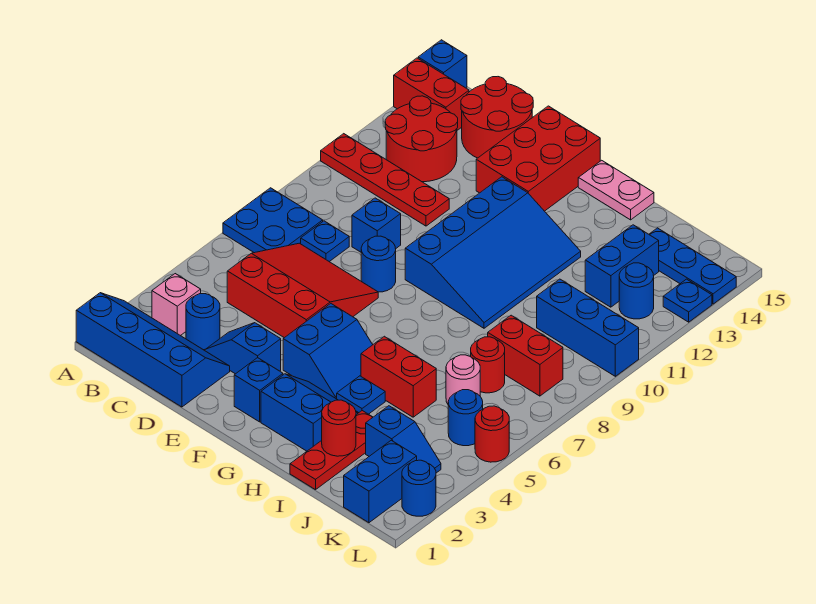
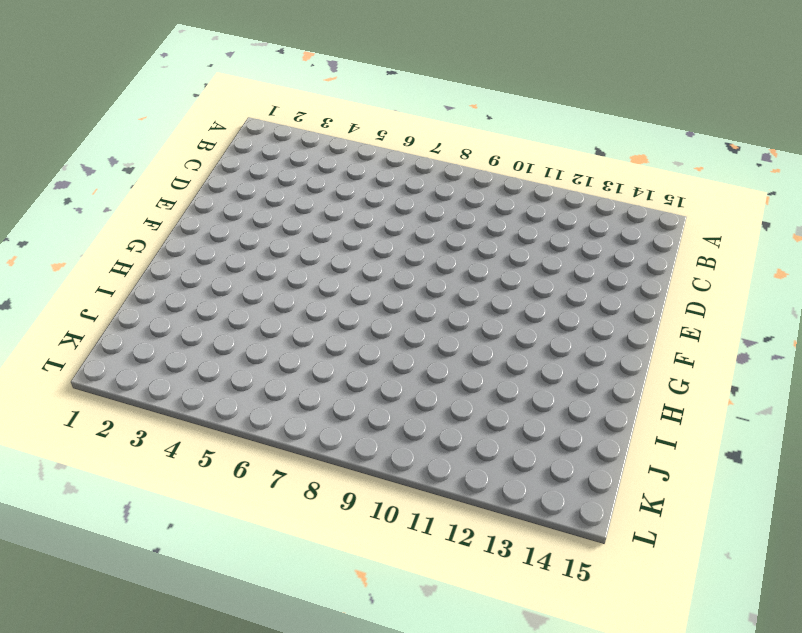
none -> blue 2x4 slope [76,293,230,407]
none -> blue 2x2 plate [223,188,323,253]
none -> red 1x4 plate [321,134,449,226]
none -> red 1x2 brick [394,58,469,130]

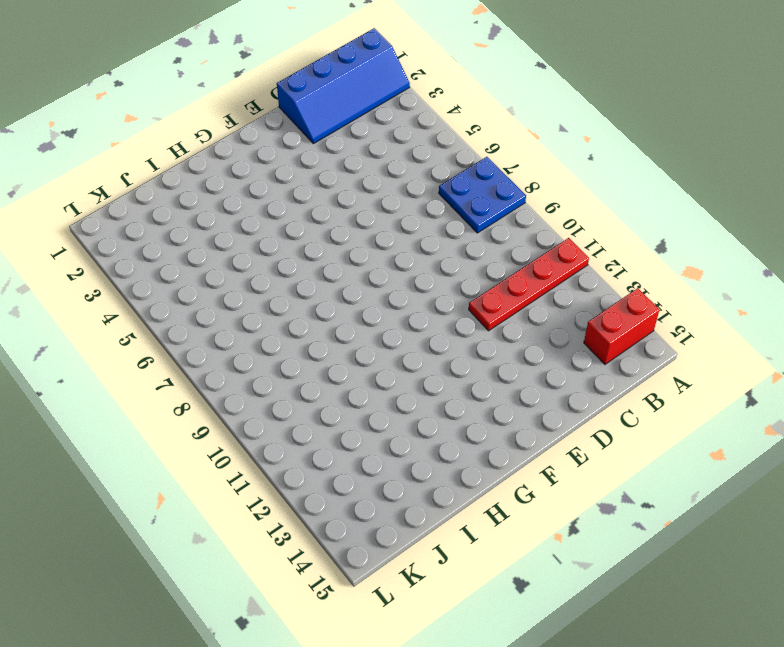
none -> blue 1x1 brick [418,40,467,88]
none -> pink 1x1 brick [152,274,201,336]
none -> red 2x2 round brick [385,96,458,182]
none -> blue 1x1 round brick [186,294,220,350]

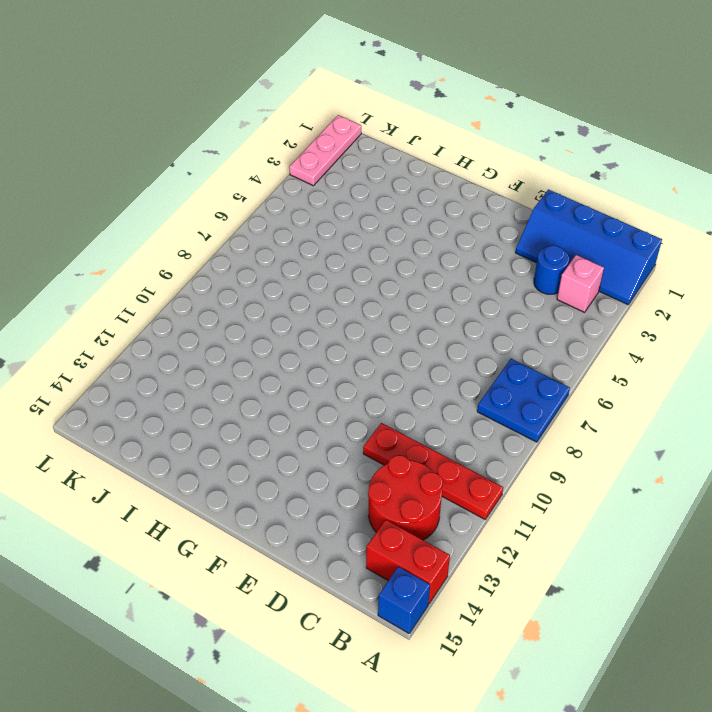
pink 1x3 plate [289,115,361,186] -> blue 1x1 round brick [402,460,436,516]
none -> red 3x3 slope [227,243,378,338]
none -> blue 1x1 plate [301,221,349,262]
none -> red 2x2 round brick [461,77,533,158]
none -> blue 1x2 slope [205,323,281,374]

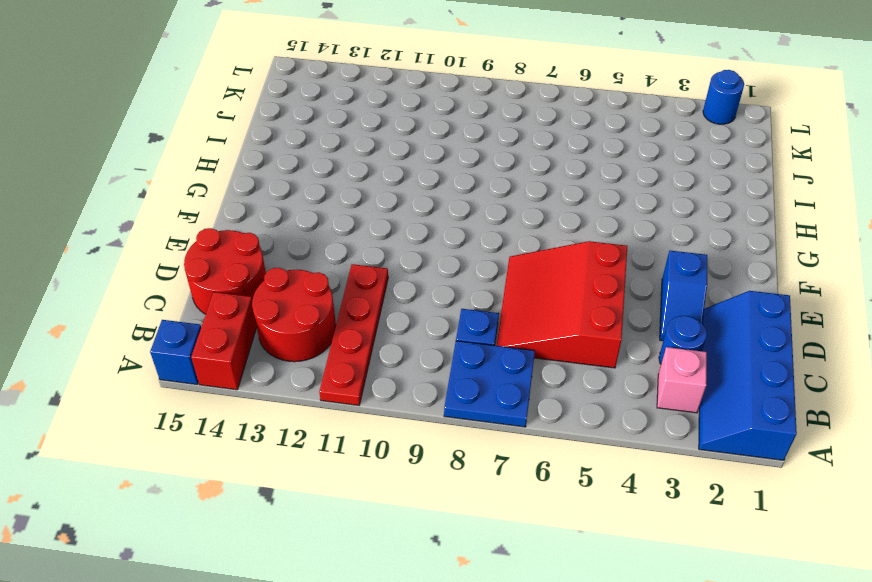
none -> blue 1x1 brick [352,198,401,252]
none -> blue 1x1 round brick [361,236,396,292]
none -> red 2x3 brick [476,106,600,211]
none -> blue 1x1 brick [234,358,283,422]

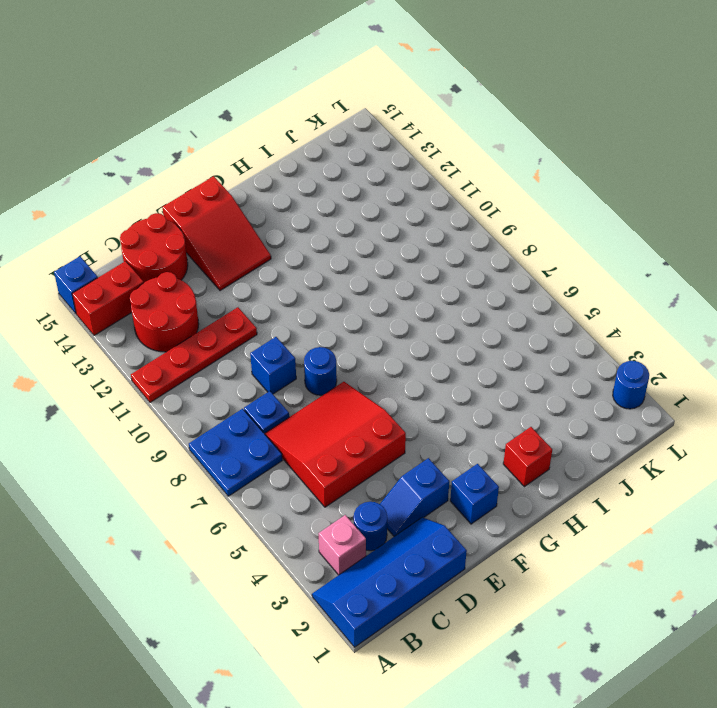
red 2x3 slope [162,176,271,291] -> red 2x3 brick [476,106,600,211]
red 1x1 brick [503,427,552,487] -> blue 2x2 slope [261,374,358,451]
none -> blue 2x2 slope [283,304,373,399]
none -> blue 3x4 slope [405,177,581,328]
none -> pink 1x2 plate [578,160,654,220]
none -> blue 1x1 plate [337,376,385,414]

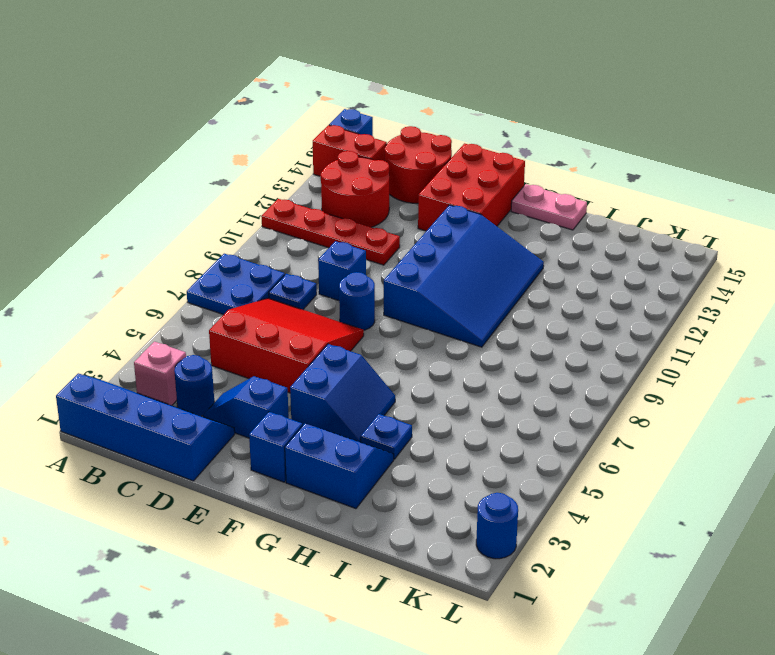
none -> red 1x2 brick [361,336,436,417]
none -> red 1x3 plate [290,411,373,490]
none -> blue 1x2 slope [366,406,441,473]
none -> pink 1x1 round brick [446,355,480,404]

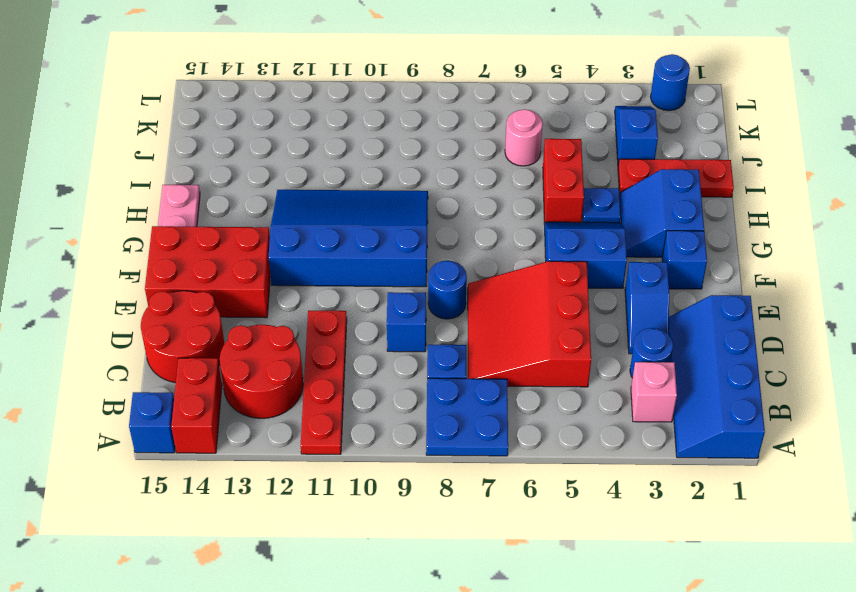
none -> red 1x1 round brick [471,337,505,393]
none -> red 1x2 brick [488,315,563,396]
none -> blue 1x3 brick [537,279,639,376]
none -> blue 1x2 brick [585,225,659,307]

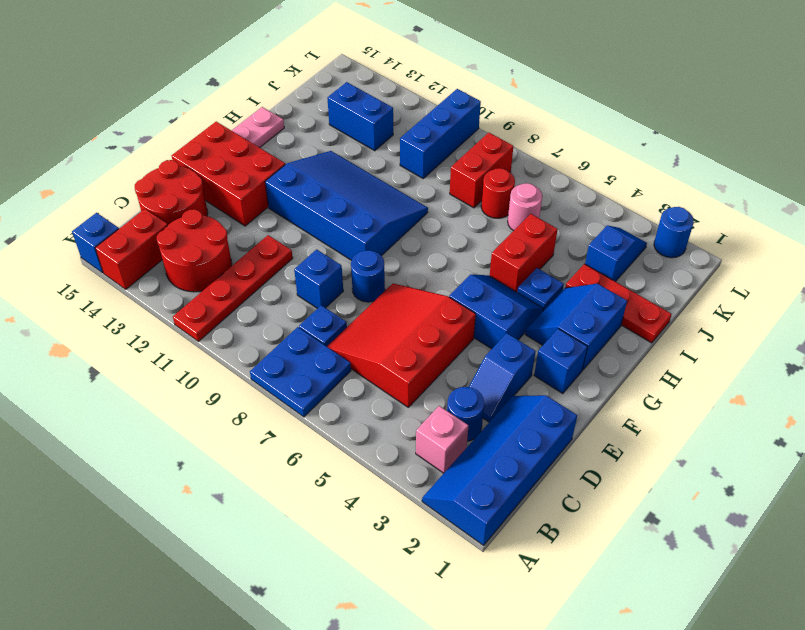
none -> blue 1x3 plate [649,228,736,304]
none -> blue 1x2 brick [344,440,417,523]
none -> blue 1x1 round brick [448,390,483,446]
none -> blue 1x1 round brick [619,263,654,319]

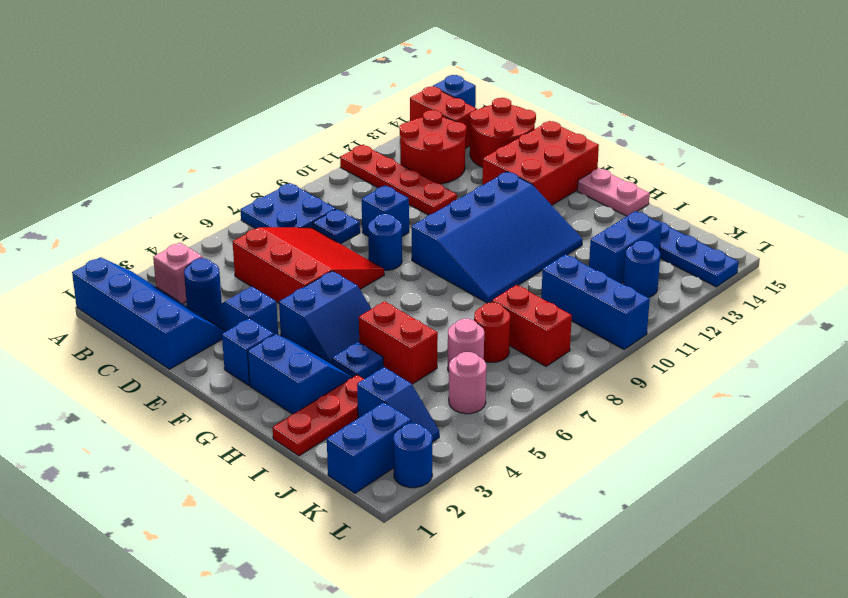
pink 1x1 round brick [449,352,486,414] -> blue 1x1 round brick [448,390,483,446]
none -> red 1x1 round brick [475,406,509,462]
none -> blue 1x1 plate [663,279,712,322]
none -> red 1x1 round brick [322,400,356,456]

